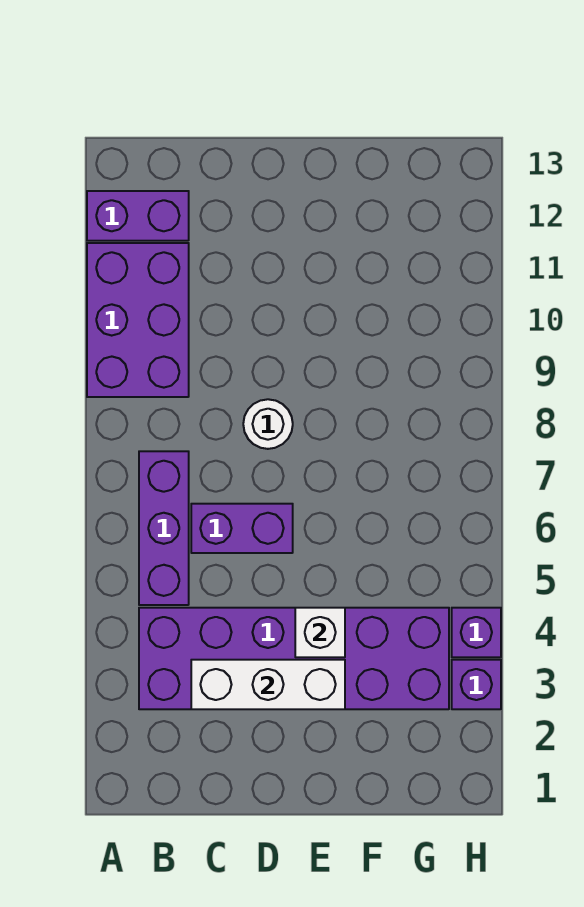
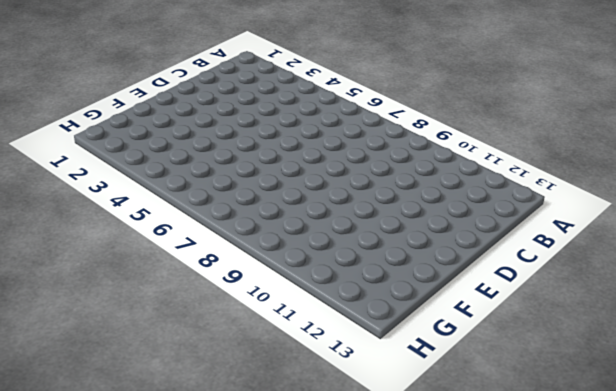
none -> purple 2x3 brick [87,243,189,397]
none -> purple 1x2 brick [87,191,189,241]

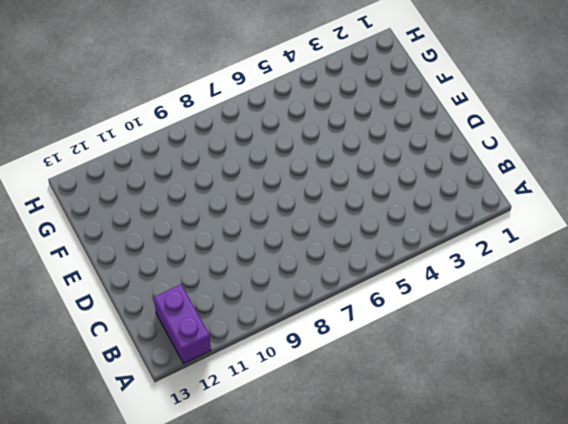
none -> purple 2x3 brick [87,243,189,397]
none -> purple 2x6 brick [139,608,449,709]

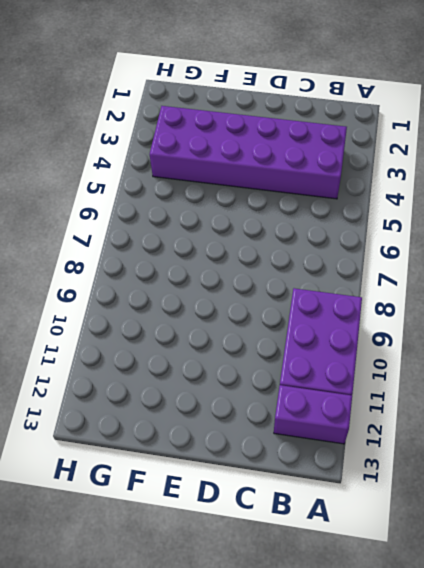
none -> purple 1x3 brick [139,451,189,605]
none -> purple 1x2 brick [191,504,293,553]

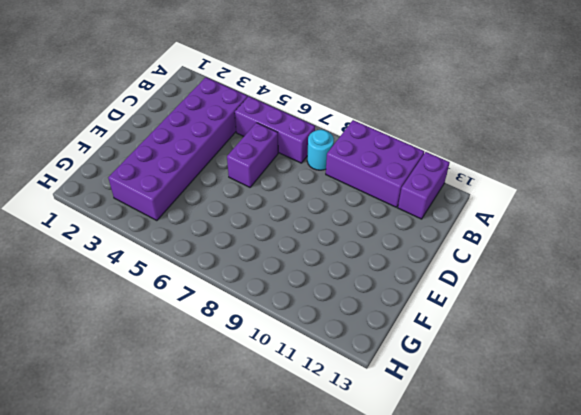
cyan 1x1 round brick [307,130,334,170] -> none
none -> white 1x1 round brick [243,399,293,449]
none -> purple 1x1 brick [452,660,501,709]

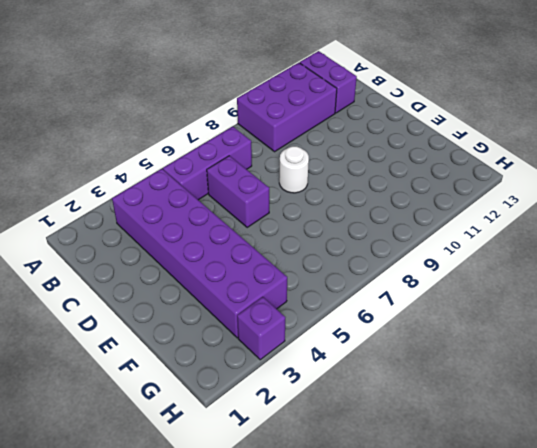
none -> purple 1x1 brick [452,608,501,657]
none -> white 1x3 brick [191,660,345,709]

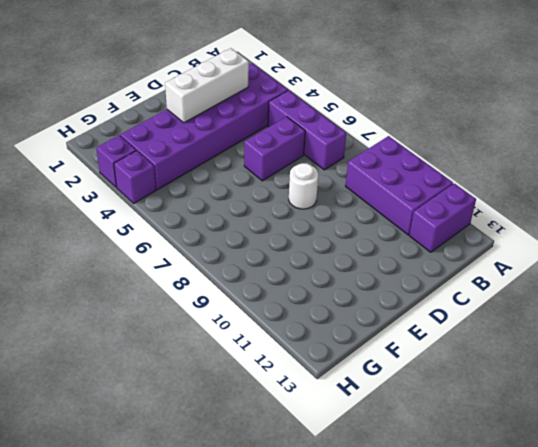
none -> white 1x1 brick [295,608,345,657]

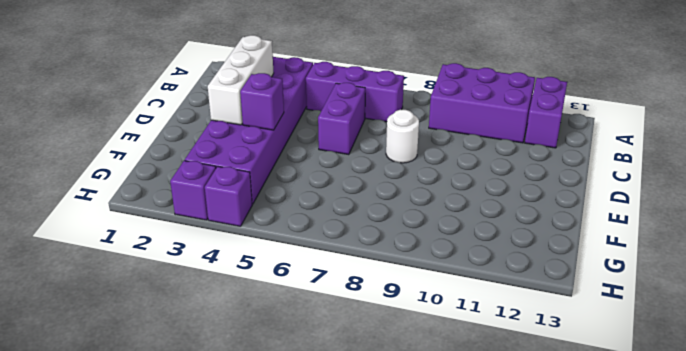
purple 1x1 brick [240,73,284,130] -> white 1x1 brick [295,608,345,657]

